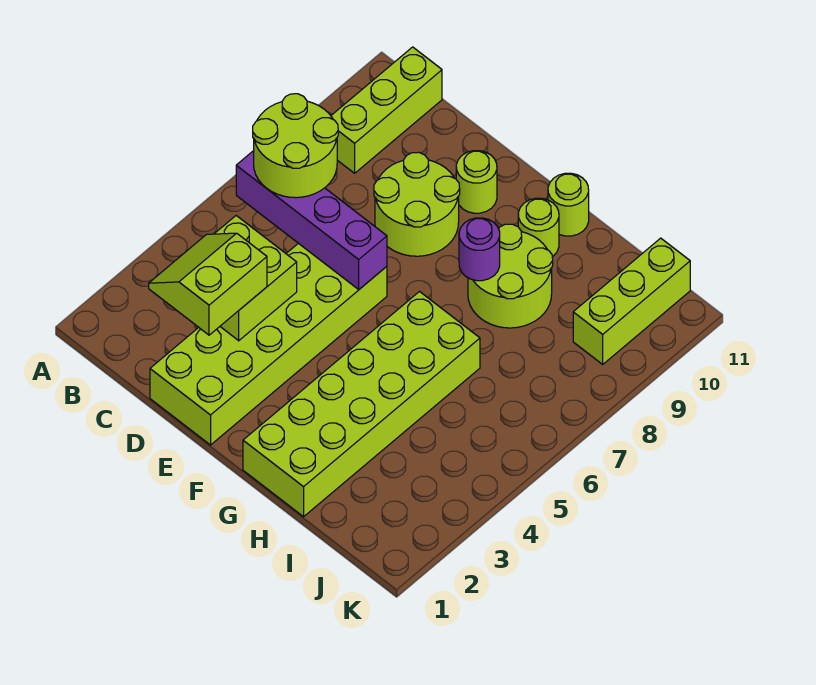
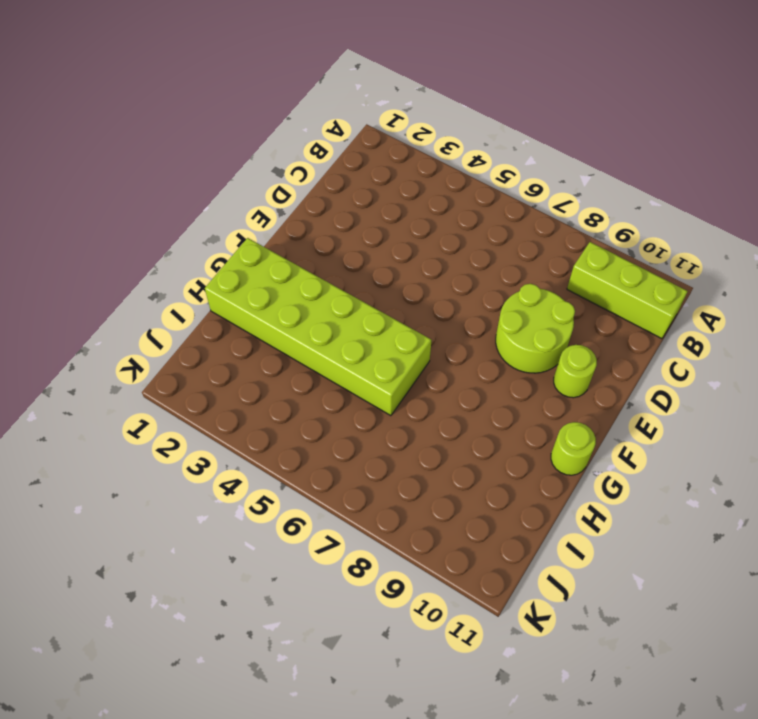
none -> lime 2x6 brick [150,243,387,445]
none -> lime 2x2 round brick [468,224,553,328]
none -> lime 1x1 round brick [518,198,559,257]

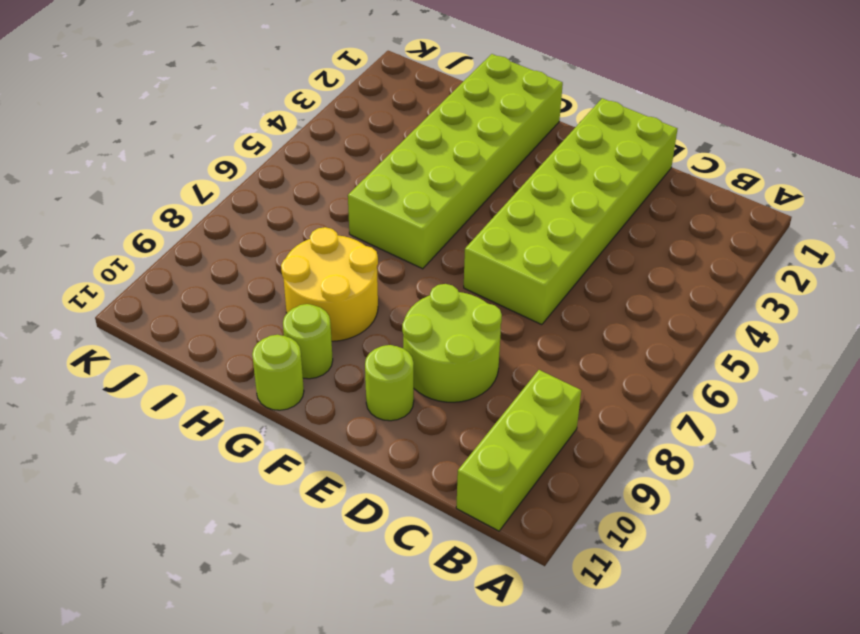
yellow 2x2 round brick [281,227,378,341] -> lime 2x2 round brick [468,224,553,328]
none -> lime 1x3 brick [573,238,690,364]
none -> purple 1x4 brick [236,151,387,289]
none -> lime 2x2 brick [215,216,297,341]

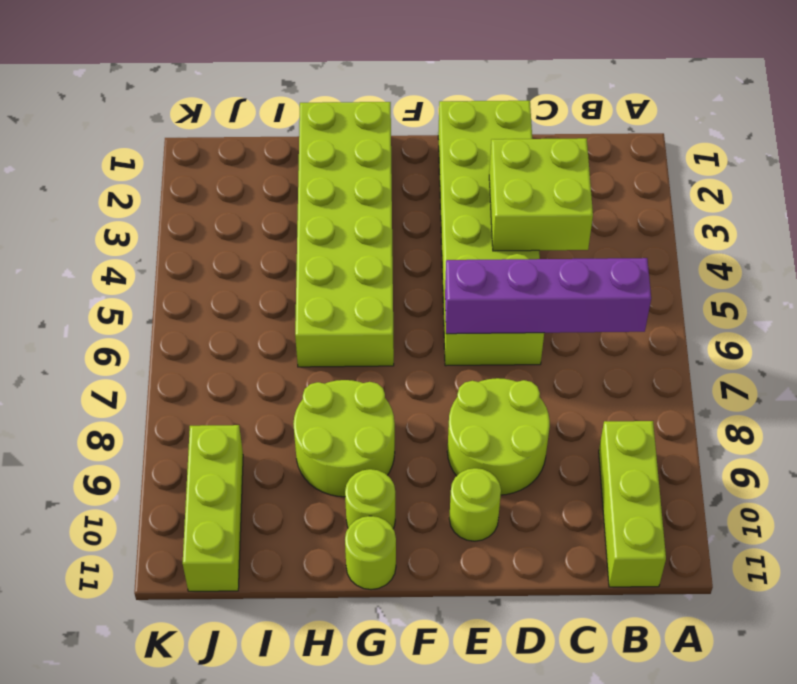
none -> purple 1x1 round brick [459,218,500,281]
none -> lime 2x2 round brick [253,94,338,198]
none -> lime 2x2 slope [149,233,267,335]

